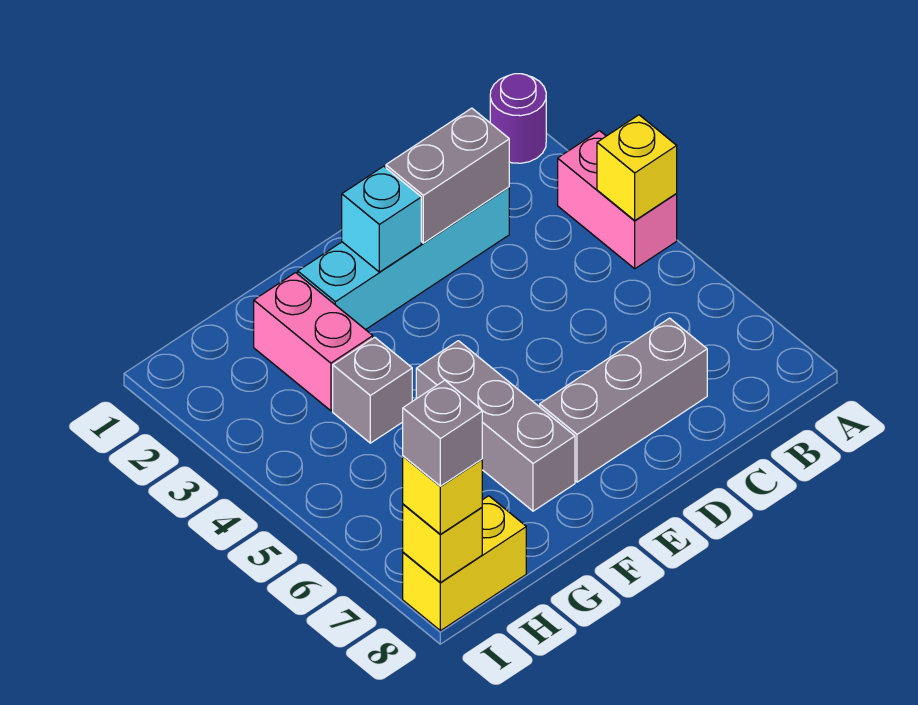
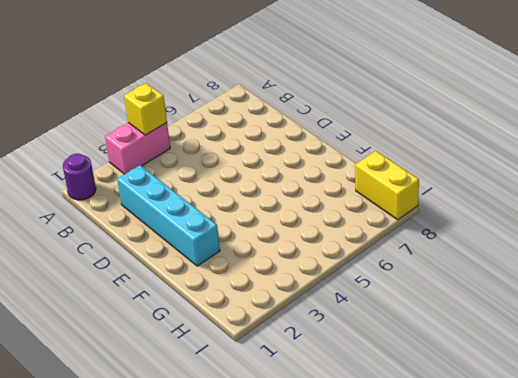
none -> grey 1x3 brick [540,318,707,482]
none -> grey 1x3 brick [416,341,575,511]
none -> pink 1x2 brick [254,273,373,411]

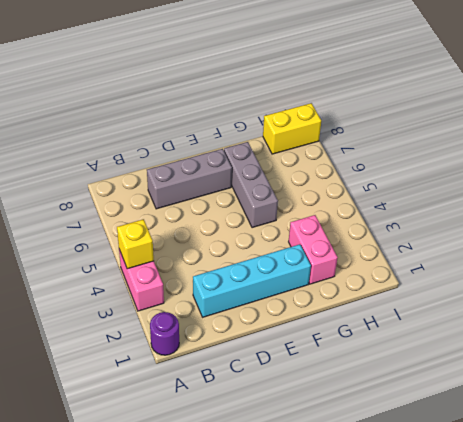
none -> grey 1x1 brick [333,337,412,443]
none -> grey 1x2 brick [386,108,509,243]
none -> cyan 1x1 brick [342,166,421,272]

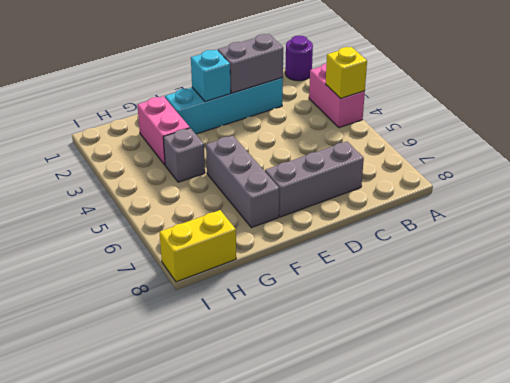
none -> yellow 1x1 brick [403,504,482,583]
none -> yellow 1x1 brick [403,456,482,535]
none -> grey 1x1 brick [403,380,482,486]

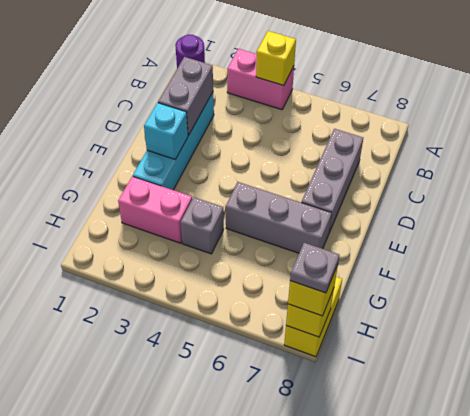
grey 1x1 plate [290,243,339,293] -> grey 1x1 brick [403,380,482,486]

